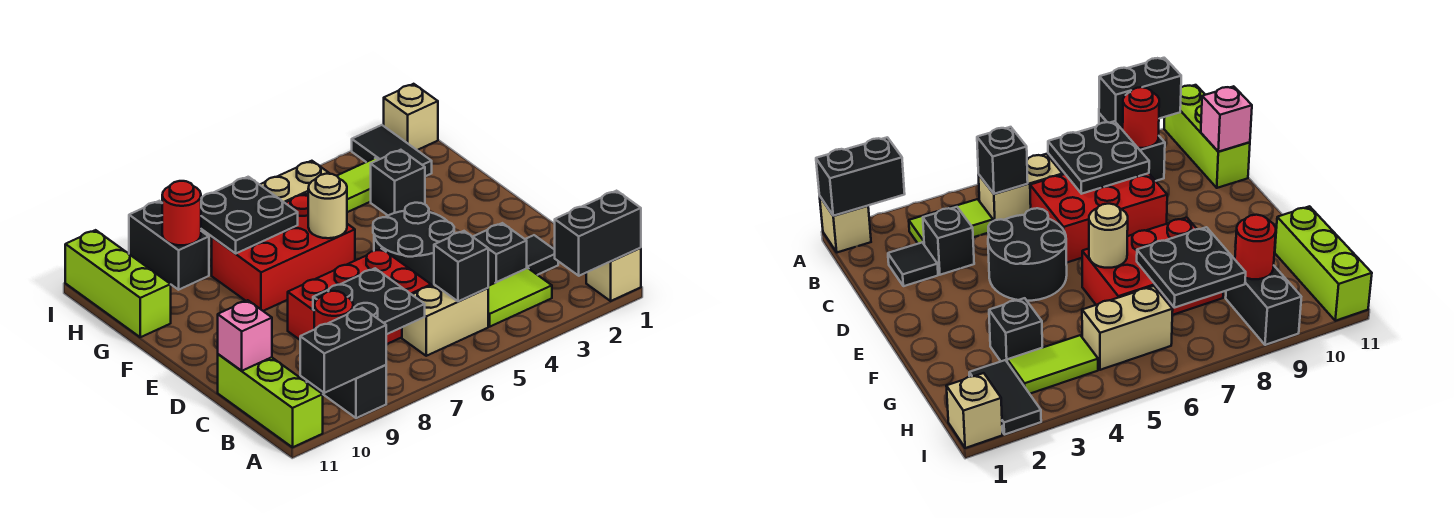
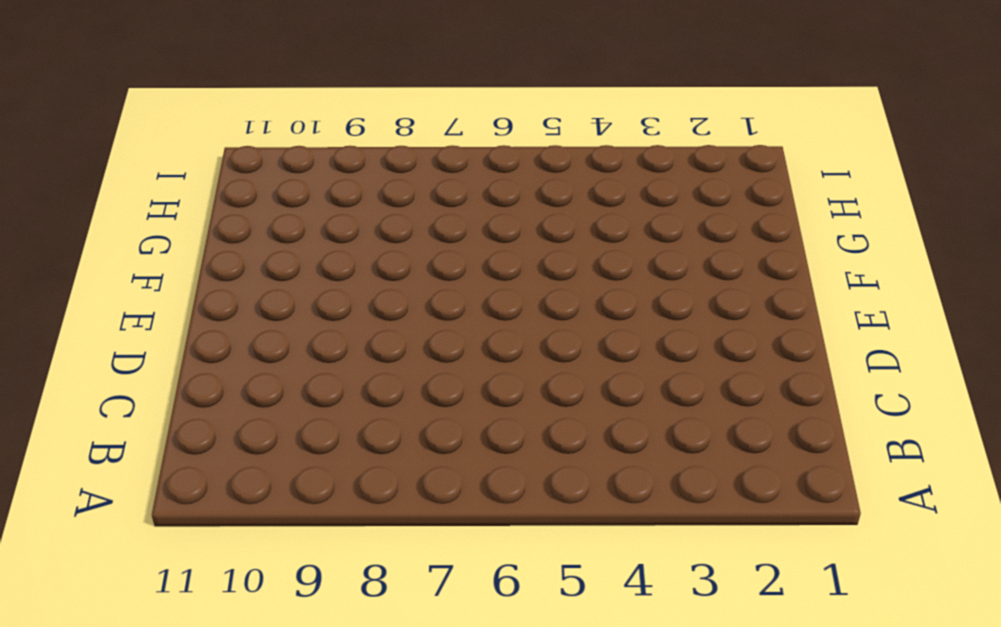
none -> tan 1x1 brick [586,248,641,301]
none -> black 1x2 brick [307,365,386,418]
none -> lime 1x3 brick [218,354,323,447]

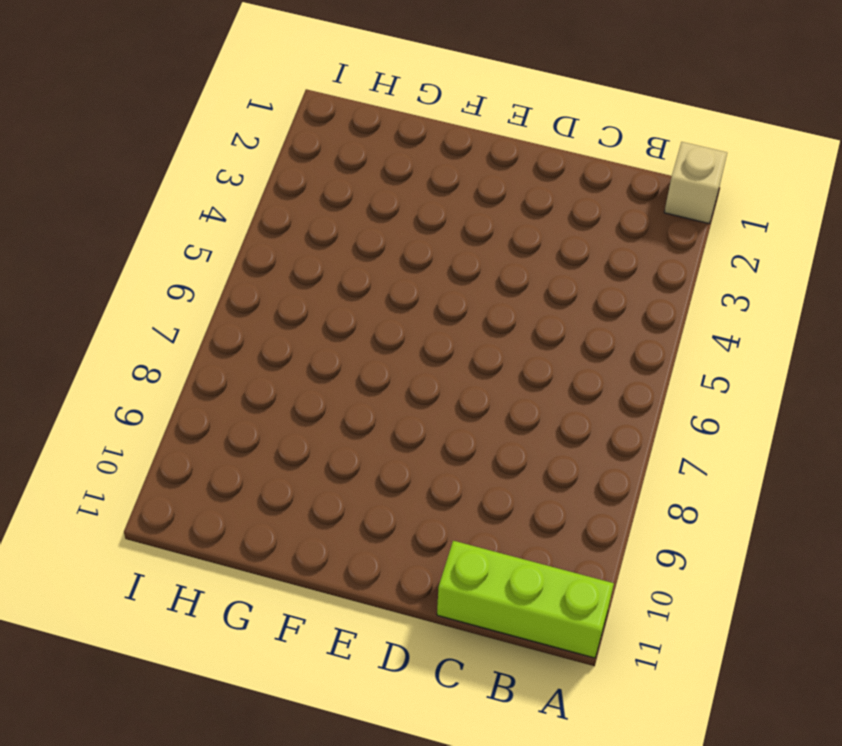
none -> black 1x2 brick [307,365,386,418]
none -> lime 1x2 tile [488,268,552,327]
none -> tan 1x2 brick [402,285,488,356]

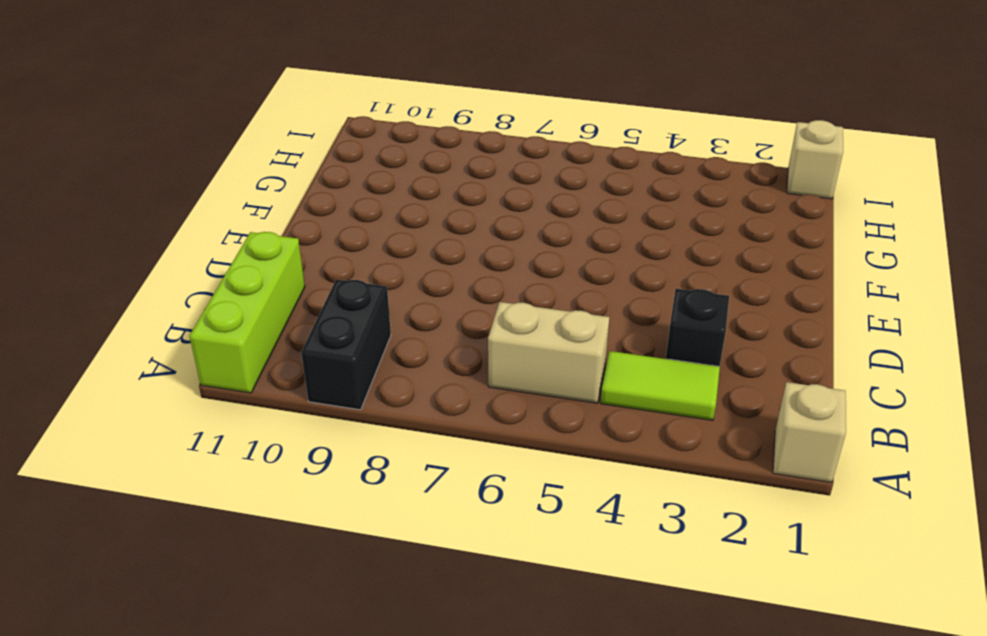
none -> black 1x1 tile [525,235,558,275]
none -> red 2x3 brick [288,249,431,344]
none -> black 2x2 round brick [373,203,454,286]

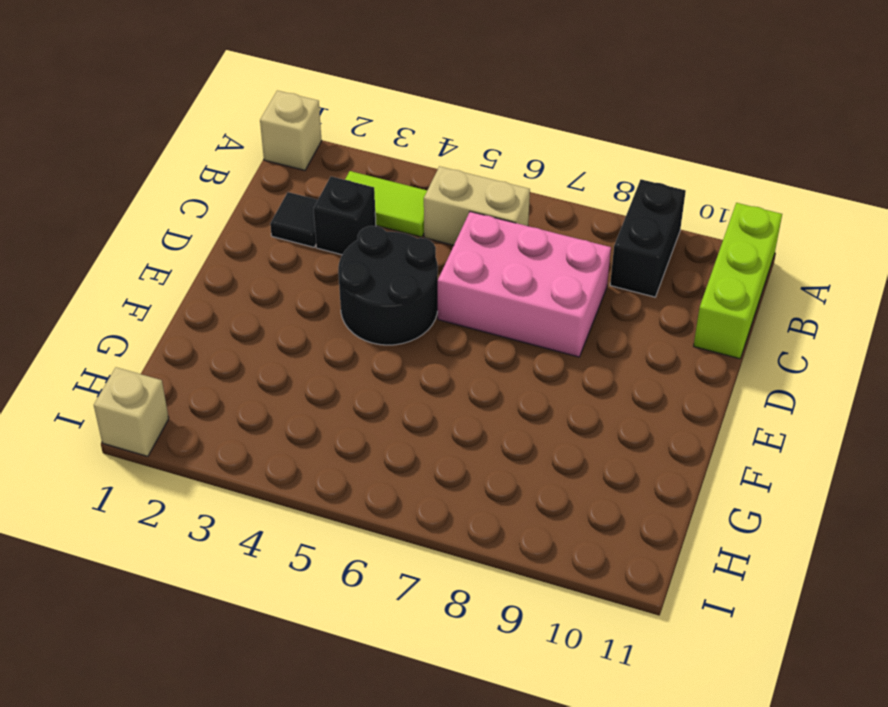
pink 2x3 brick [438,212,611,357] -> red 2x3 brick [288,249,431,344]
none -> red 2x3 brick [212,194,355,311]
none -> black 1x1 brick [371,150,425,215]
none -> lime 1x3 brick [65,230,171,337]

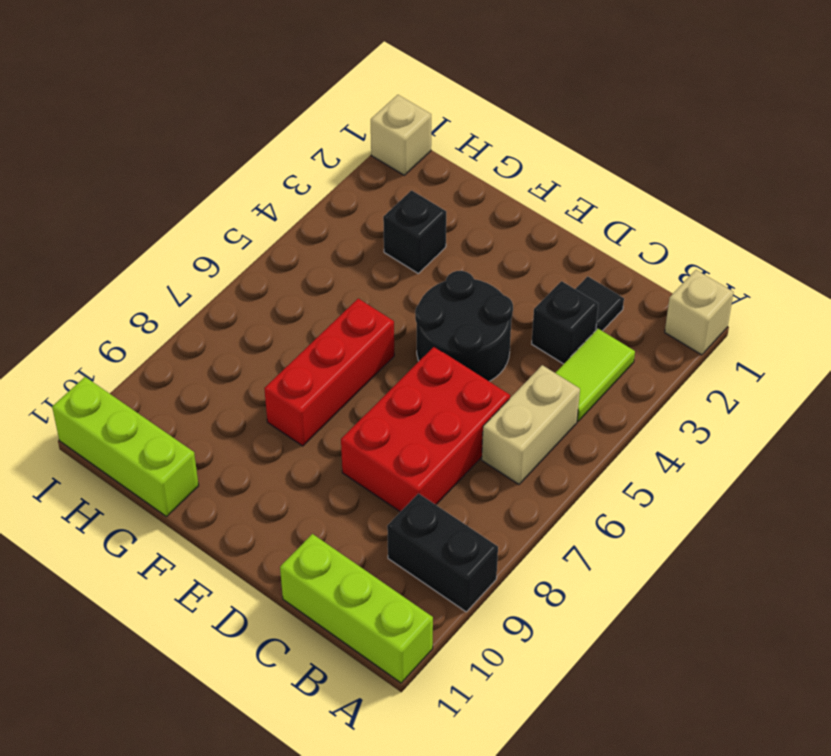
red 1x3 brick [264,299,394,446] -> red 2x3 brick [212,194,355,311]
none -> black 1x2 tile [352,125,432,176]
none -> lime 1x2 tile [337,158,378,212]
none -> tan 1x2 brick [260,161,330,203]

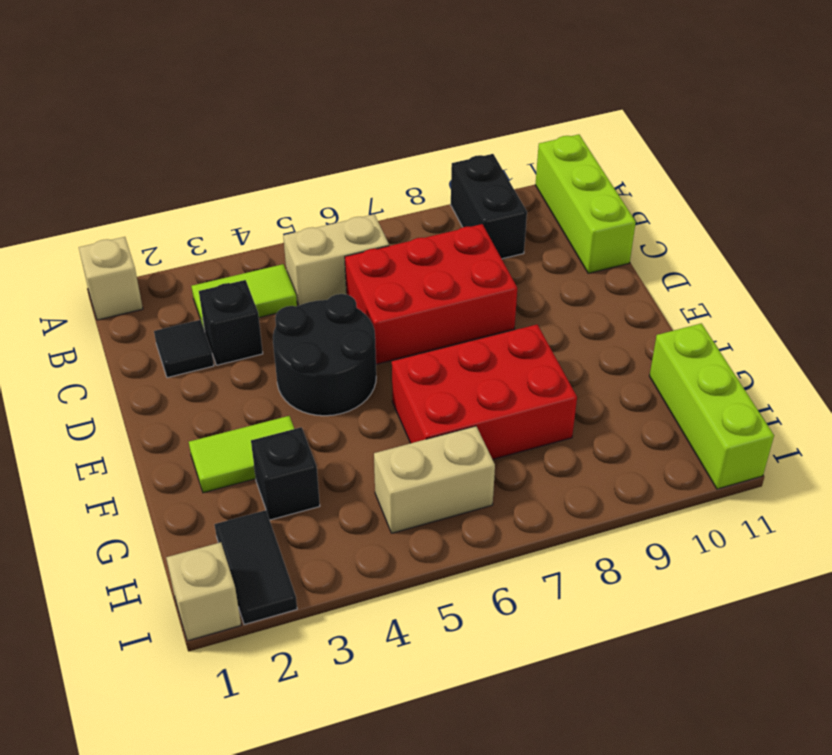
lime 1x2 tile [189,416,294,493] -> lime 1x2 tile moved to [337,158,378,212]
none -> black 1x2 brick [129,201,209,290]
none -> black 1x2 brick [555,191,641,276]
none -> black 1x2 brick [300,308,386,393]

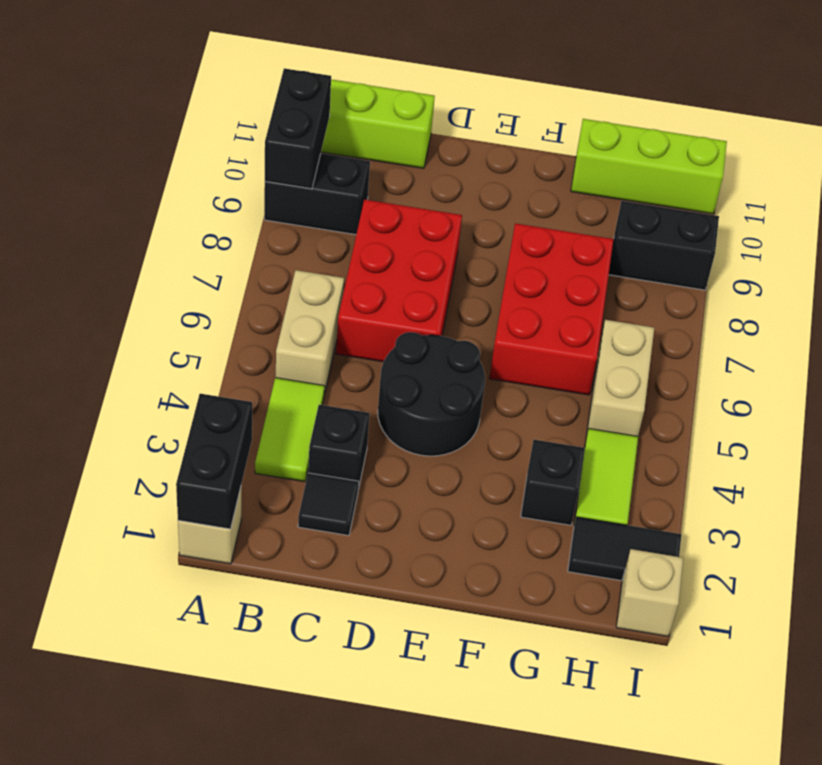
none -> black 1x1 brick [434,231,488,302]
none -> black 2x2 plate [313,268,425,334]
none -> red 1x1 round brick [314,291,353,329]

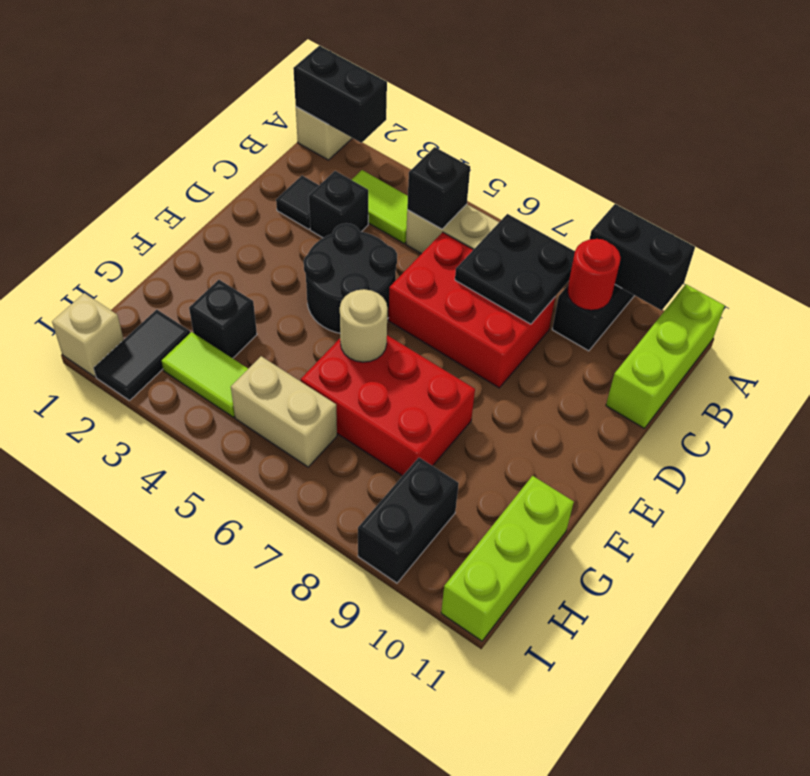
none -> pink 1x1 brick [218,300,272,371]
none -> black 2x2 plate [201,177,298,254]
none -> red 1x1 round brick [162,181,201,245]

